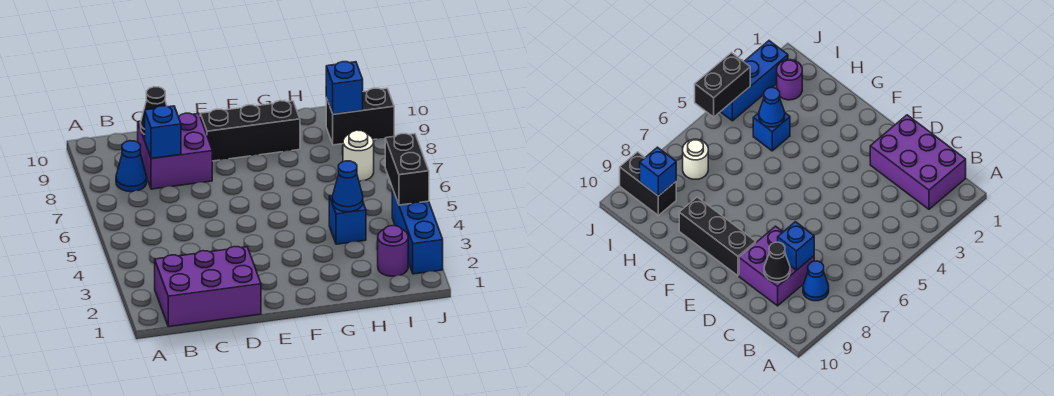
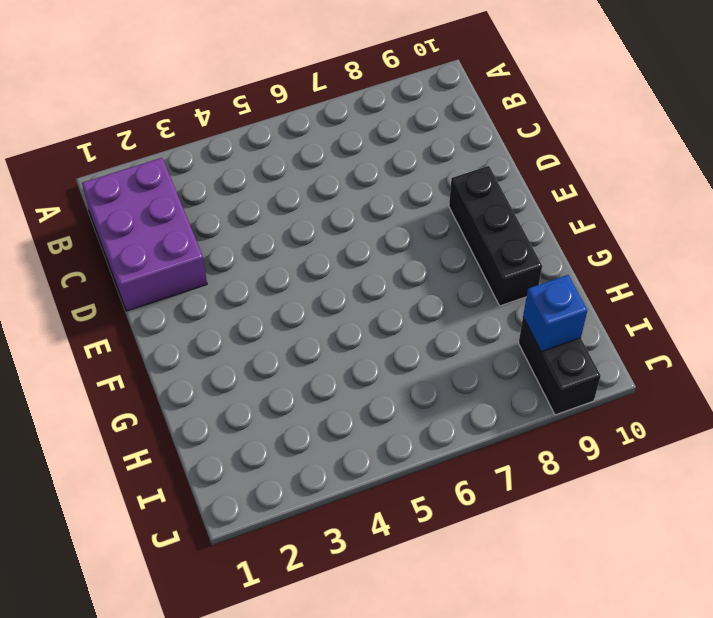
none -> blue 1x1 cone [116,141,147,192]
none -> purple 2x2 brick [138,113,212,189]
none -> blue 1x1 brick [329,195,366,244]

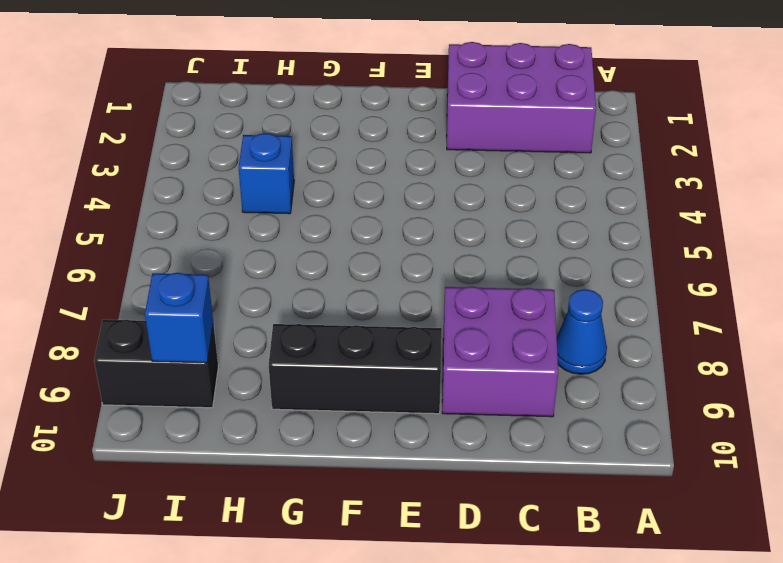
none -> purple 1x1 round brick [378,226,408,276]
none -> white 1x1 round brick [343,130,374,181]
none -> blue 1x3 brick [392,188,443,274]

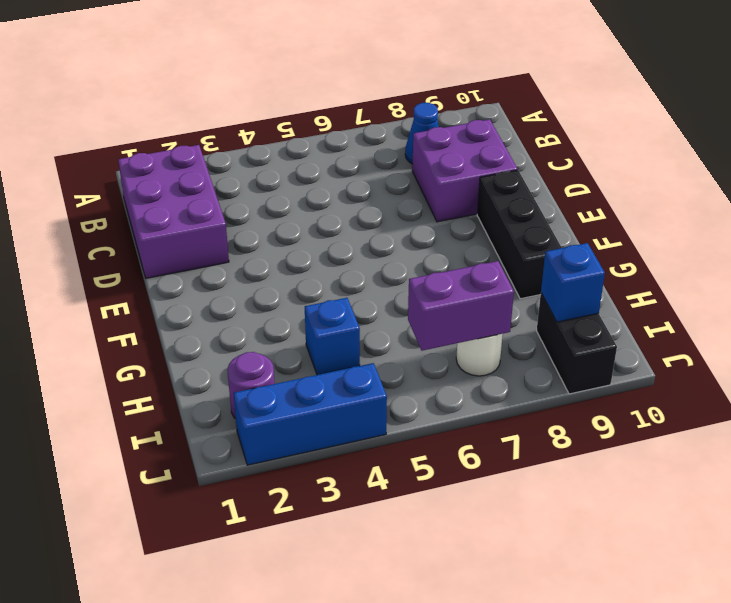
purple 1x2 brick [408,261,514,351] -> none
none -> blue 1x1 brick [145,106,181,158]
none -> black 1x1 cone [141,87,167,134]
none -> blue 1x1 cone [332,161,363,212]

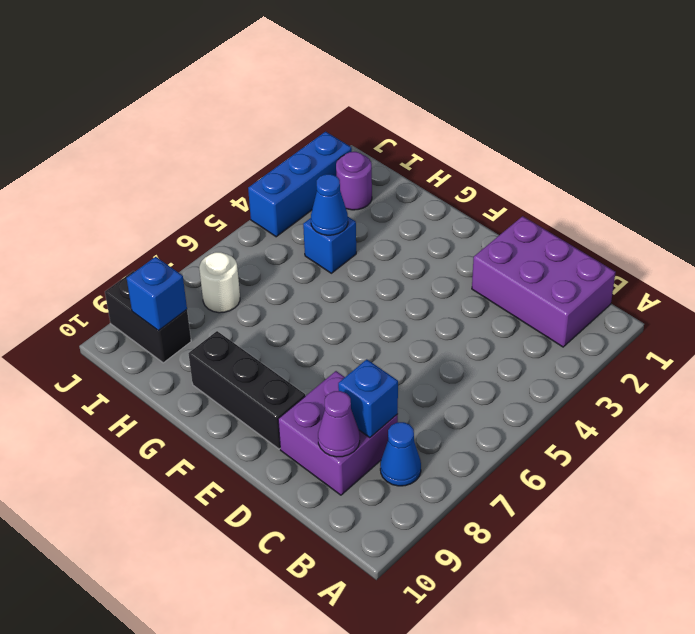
purple 1x1 cone [318,391,360,457] -> black 1x1 cone [141,87,167,134]
none -> black 1x2 brick [385,134,429,205]

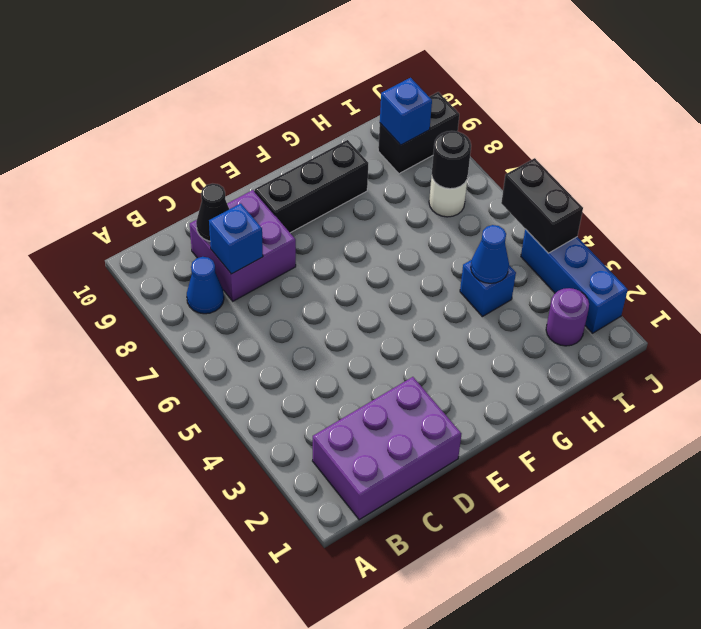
black 1x1 round brick [432,131,471,189] -> none

